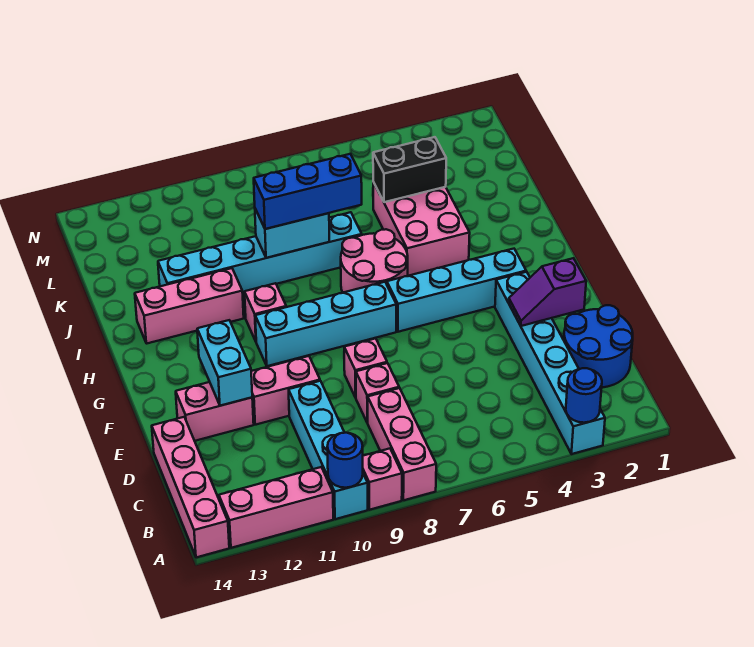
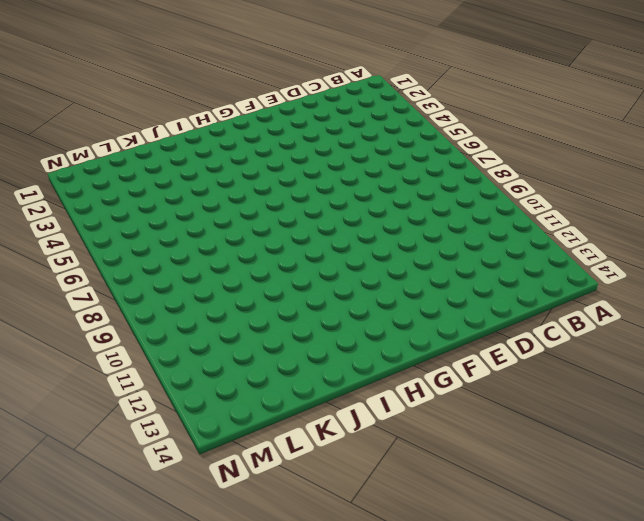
none -> cyan 1x6 brick [495,272,605,454]
none -> pink 1x3 brick [368,388,436,500]
none -> pink 1x1 brick [363,449,402,510]

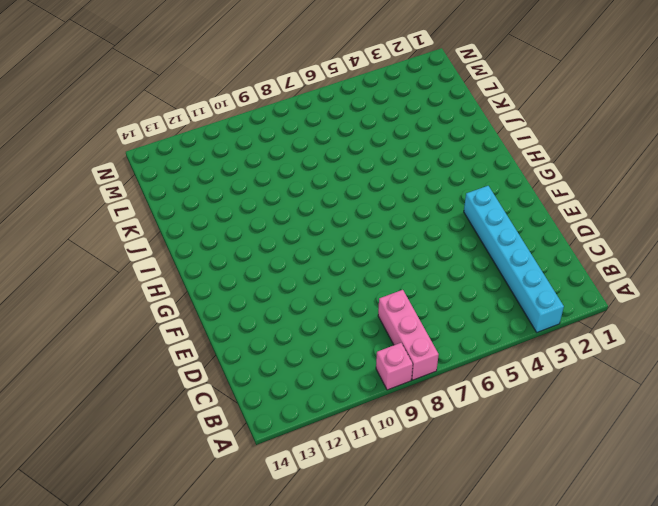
none -> cyan 1x4 brick [289,381,368,519]
none -> pink 1x3 brick [219,467,333,548]
none -> pink 1x4 brick [152,417,229,557]

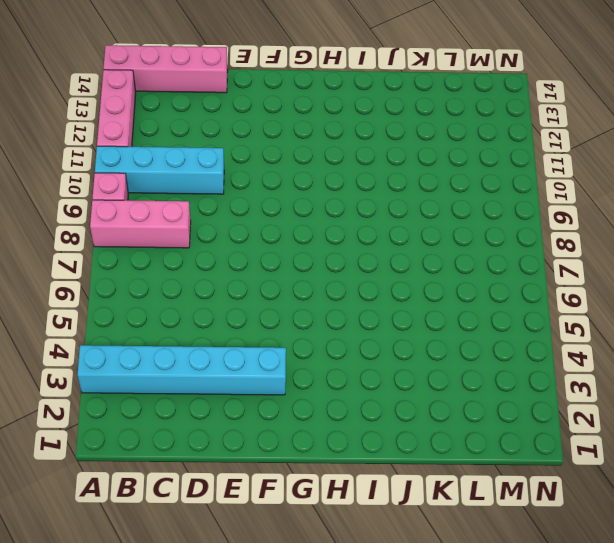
none -> blue 2x2 round brick [564,305,633,387]
none -> pink 1x1 brick [356,363,399,423]
none -> pink 1x1 brick [344,338,387,398]

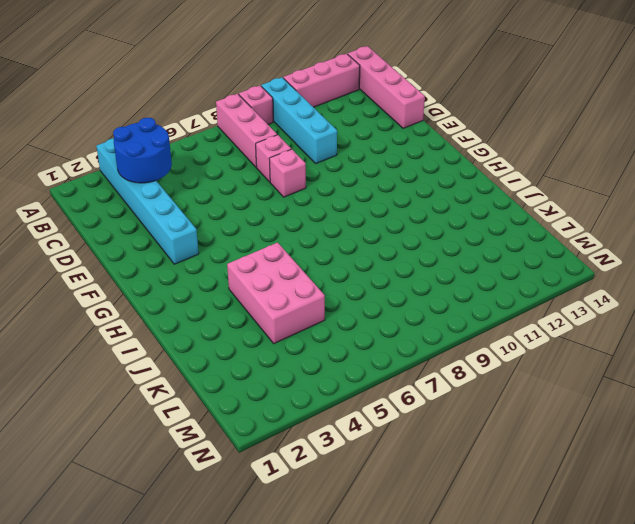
blue 2x2 round brick [113,118,172,183] -> blue 2x2 round brick moved to [564,305,633,387]
none -> pink 1x2 brick [251,356,320,425]
none -> pink 1x2 brick [176,382,254,441]
none -> cyan 1x4 brick [387,249,526,332]

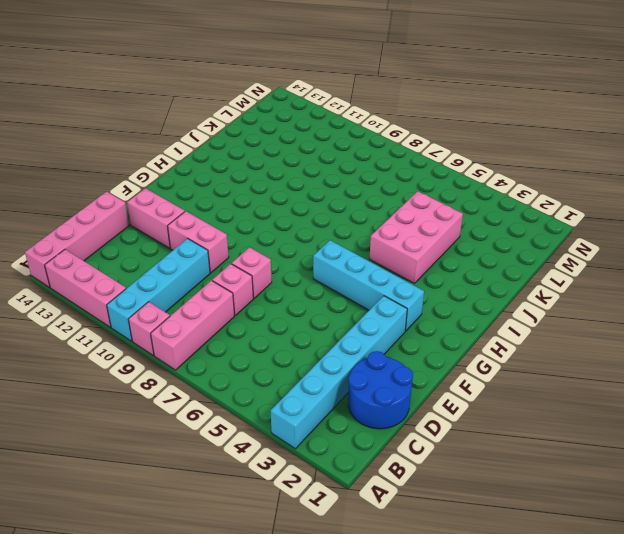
none -> cyan 1x4 brick [255,282,396,366]
none -> pink 2x2 round brick [341,229,408,293]
none -> pink 1x1 brick [245,283,286,341]

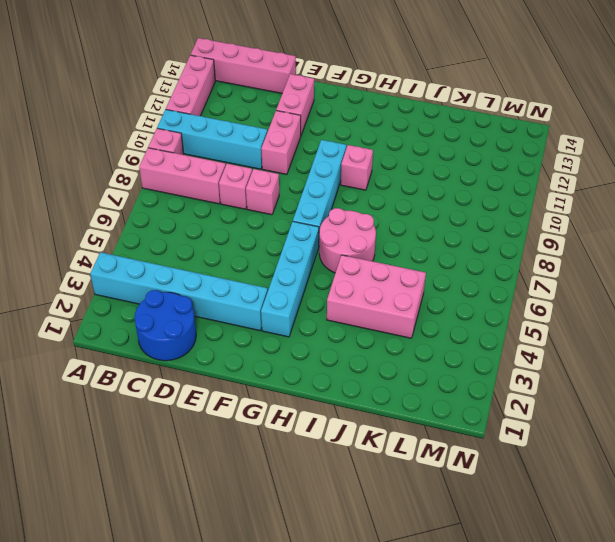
none -> pink 1x3 brick [135,268,244,343]
none -> cyan 1x6 brick [158,212,362,293]
none -> blue 1x1 round brick [566,368,602,423]

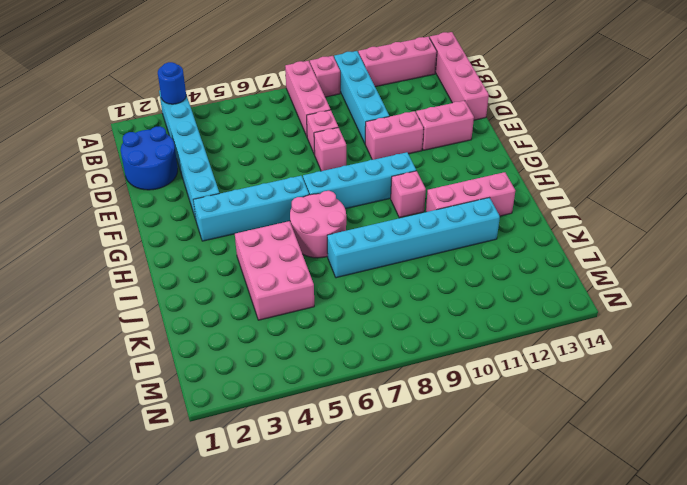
none -> blue 1x1 round brick [327,433,363,488]
none -> purple 1x2 slope [509,258,586,326]
none -> cyan 1x2 brick [197,320,252,406]

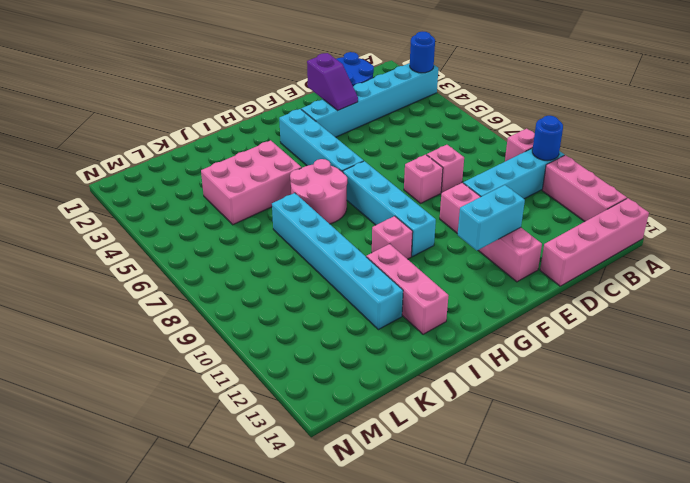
none -> pink 1x3 brick [368,388,436,500]
none -> cyan 1x2 brick [255,209,329,258]
none -> black 1x2 brick [373,137,446,202]

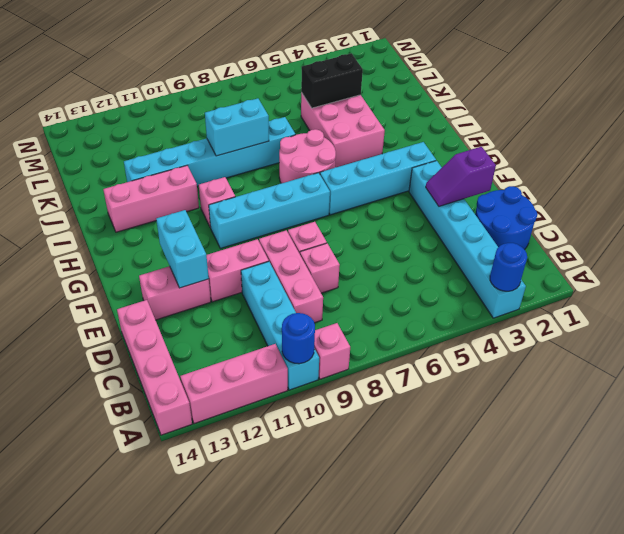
pink 1x3 brick [259,230,323,323] -> pink 1x3 brick moved to [368,388,436,500]
none -> blue 1x3 brick [254,154,362,229]

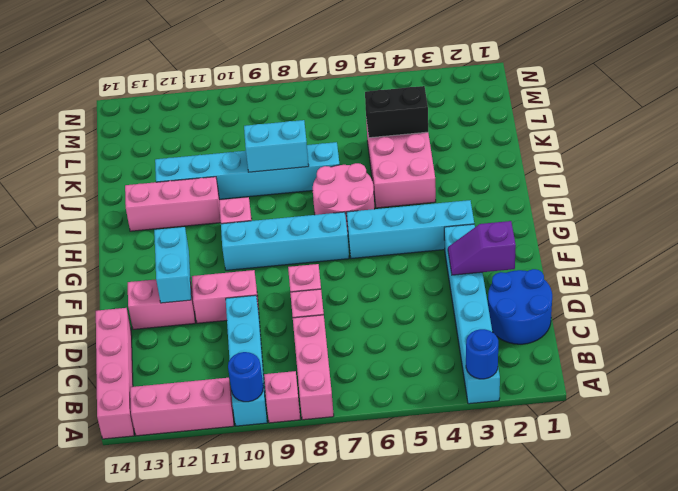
none -> blue 1x3 brick [254,154,362,229]

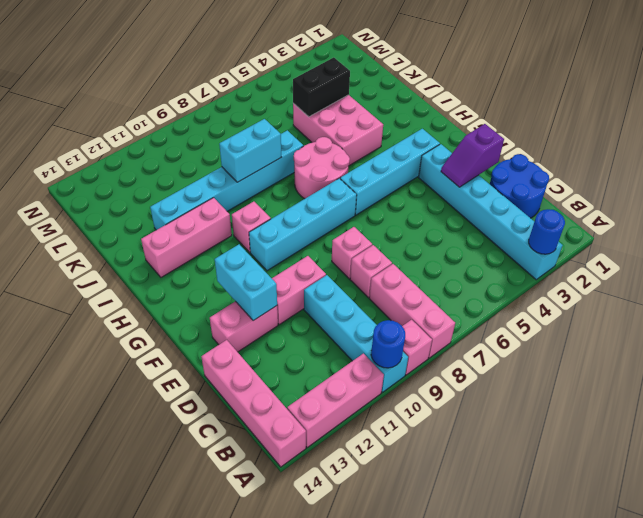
none -> blue 1x3 brick [254,154,362,229]

